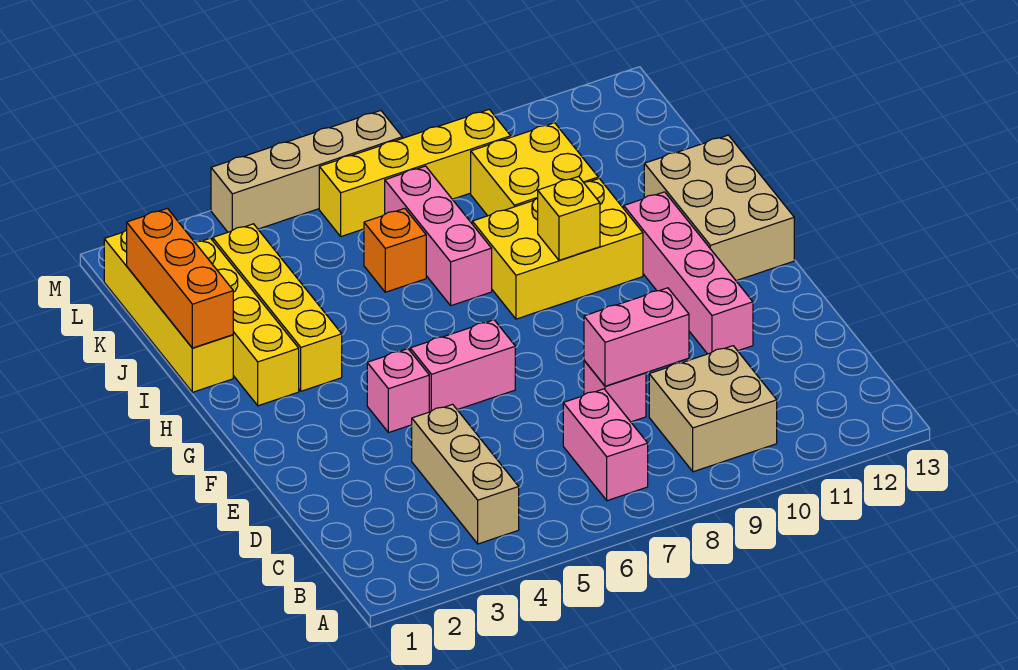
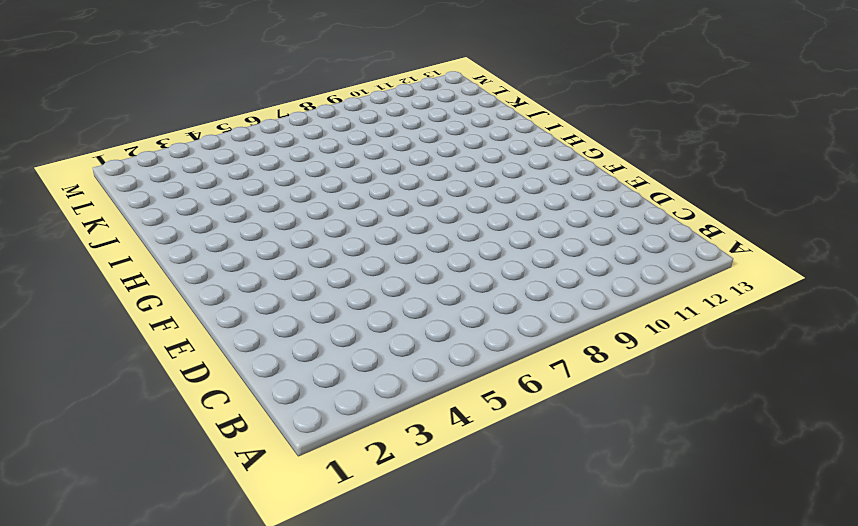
none -> tan 1x3 brick [412,404,519,544]
none -> pink 1x2 brick [563,389,648,501]
none -> tan 2x2 brick [649,346,777,472]

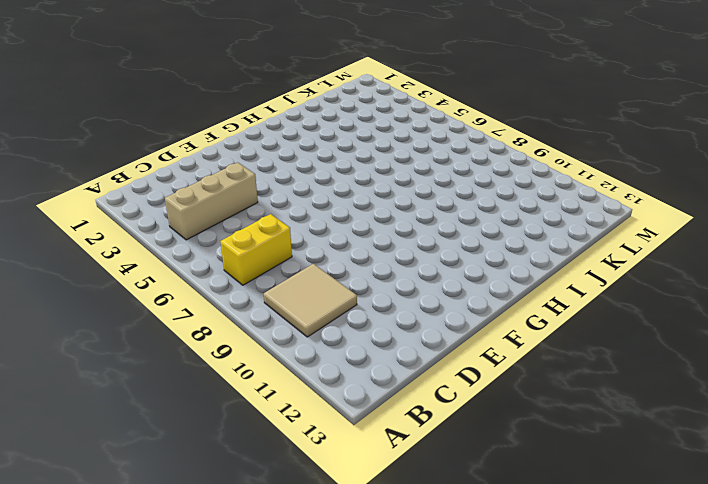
yellow 1x2 brick [220,214,292,285] -> pink 1x2 brick [563,389,648,501]
tan 2x2 tile [264,264,357,337] -> tan 2x2 brick [649,346,777,472]
none -> pink 1x1 brick [584,361,646,422]
none -> pink 1x4 brick [624,192,753,354]
none -> pink 1x1 brick [367,349,429,433]

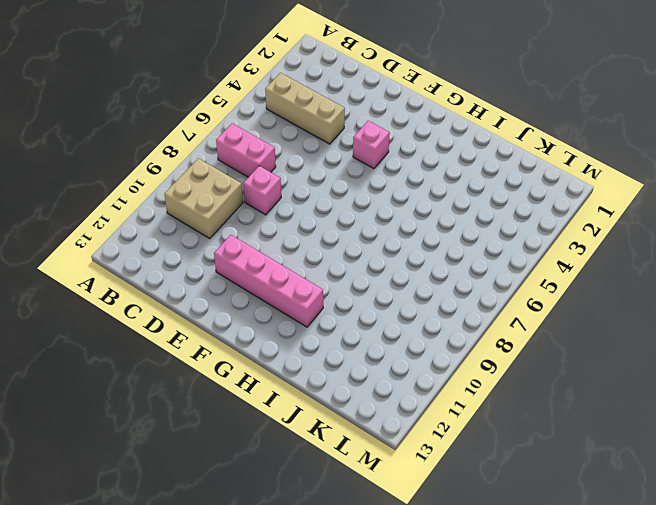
none -> pink 1x2 brick [410,320,515,412]
none -> tan 2x3 brick [644,135,794,281]
none -> yellow 1x4 brick [195,238,299,406]

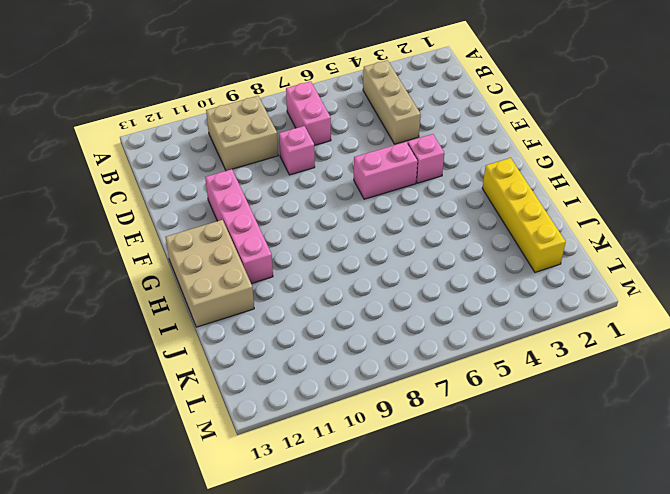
none -> yellow 1x4 brick [213,224,342,391]
none -> yellow 2x3 brick [472,179,643,319]
none -> yellow 1x4 brick [104,230,233,392]

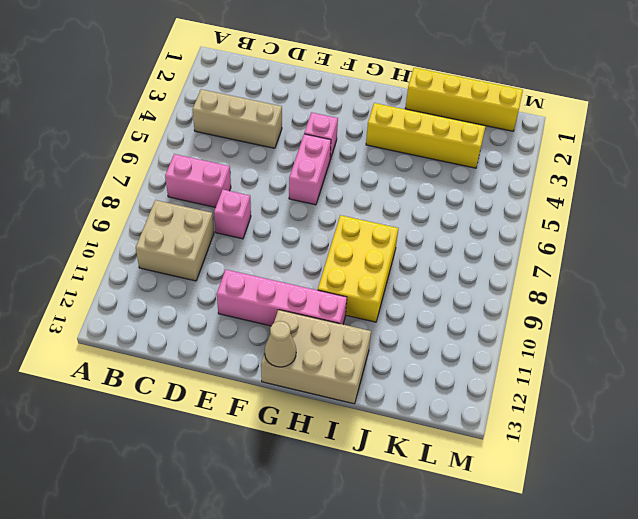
tan 1x1 cone [265,321,296,367] -> none
none -> yellow 1x4 brick [195,238,299,406]
none -> pink 1x3 brick [385,166,492,306]
none -> orange 1x1 brick [364,208,426,292]

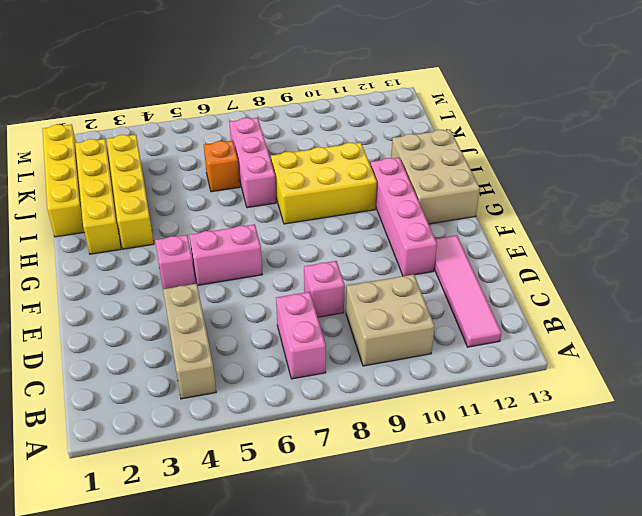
pink 1x4 tile [434,235,501,347] -> none
none -> yellow 2x2 brick [471,123,598,216]
none -> yellow 1x4 brick [319,109,511,236]
none -> tan 1x4 brick [211,111,402,232]

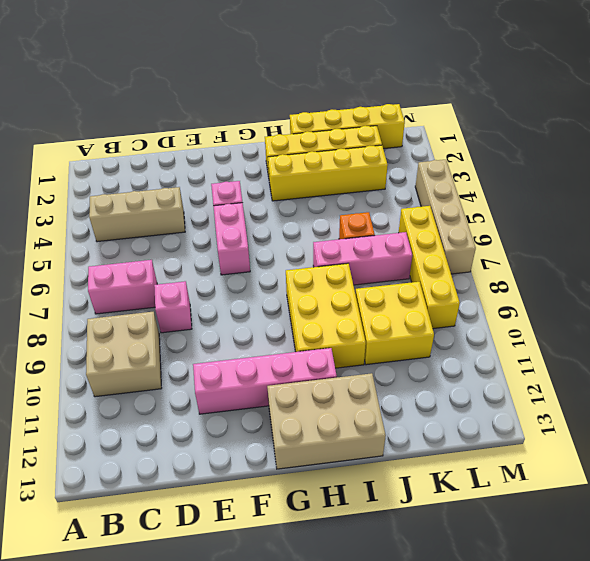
none -> pink 1x2 brick [584,288,689,386]
none -> yellow 1x1 brick [538,176,600,260]
none -> orange 1x3 brick [127,208,233,348]

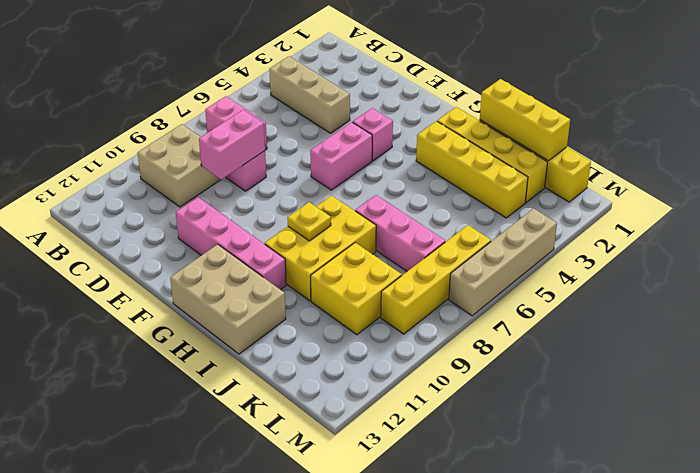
yellow 1x1 plate [287,202,331,241] -> yellow 1x1 brick [538,176,600,260]
yellow 1x3 brick [480,79,570,161] -> orange 1x3 brick [127,208,233,348]
none -> orange 1x1 brick [364,208,426,292]

